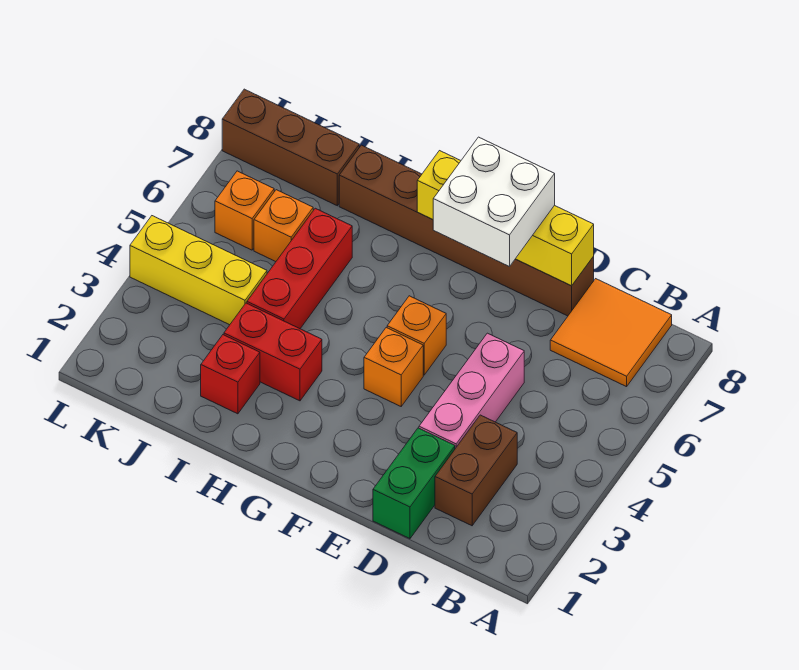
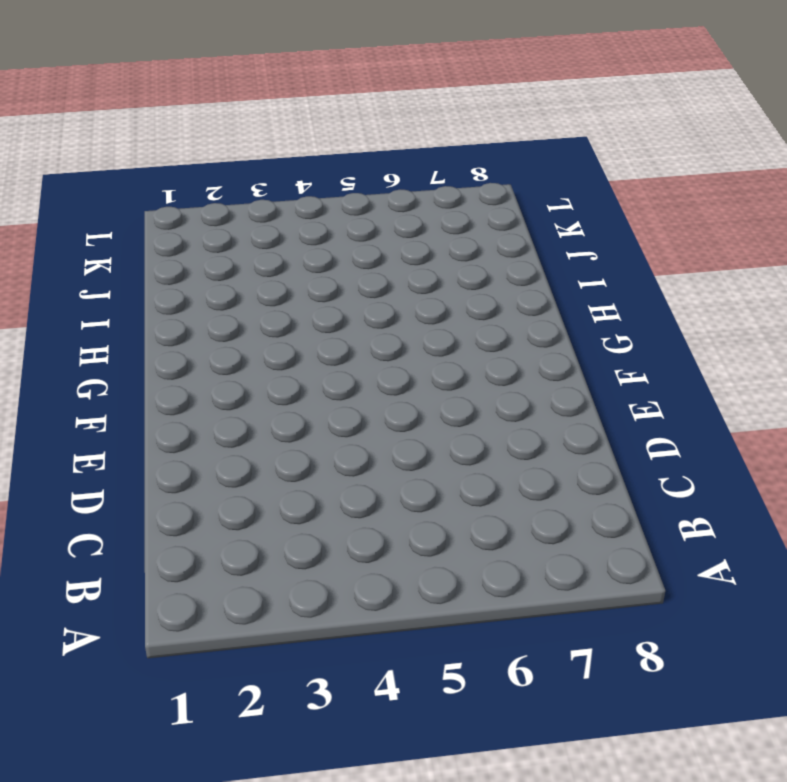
none -> orange 2x2 tile [550,279,672,387]
none -> brown 1x2 brick [435,415,517,526]
none -> green 1x2 brick [373,428,455,539]

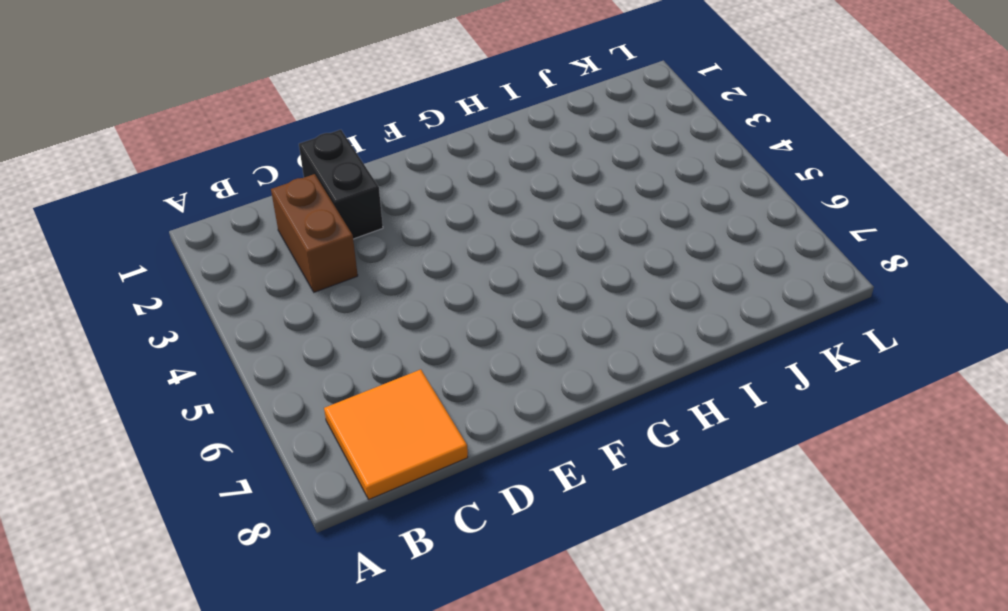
black 1x2 brick [299,130,383,239] -> green 1x2 brick [373,428,455,539]
none -> pink 1x3 brick [419,333,524,449]
none -> brown 1x6 brick [339,145,594,316]
none -> orange 1x1 brick [364,328,423,406]

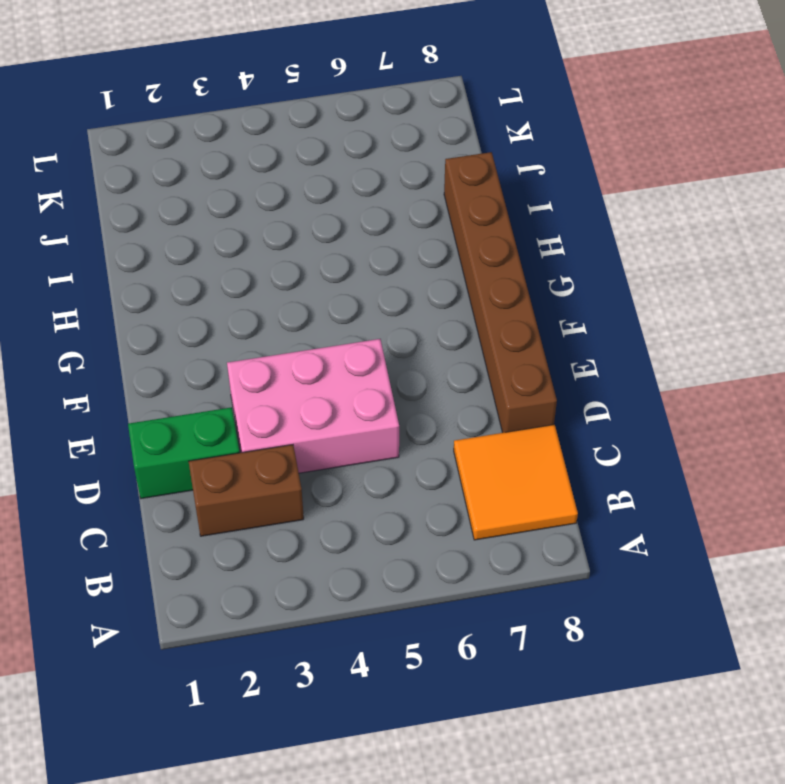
pink 2x3 brick [227,339,399,473] -> pink 1x3 brick [419,333,524,449]
none -> orange 1x1 brick [364,328,423,406]
none -> orange 1x1 brick [387,296,446,375]
none -> red 1x2 brick [224,303,322,401]

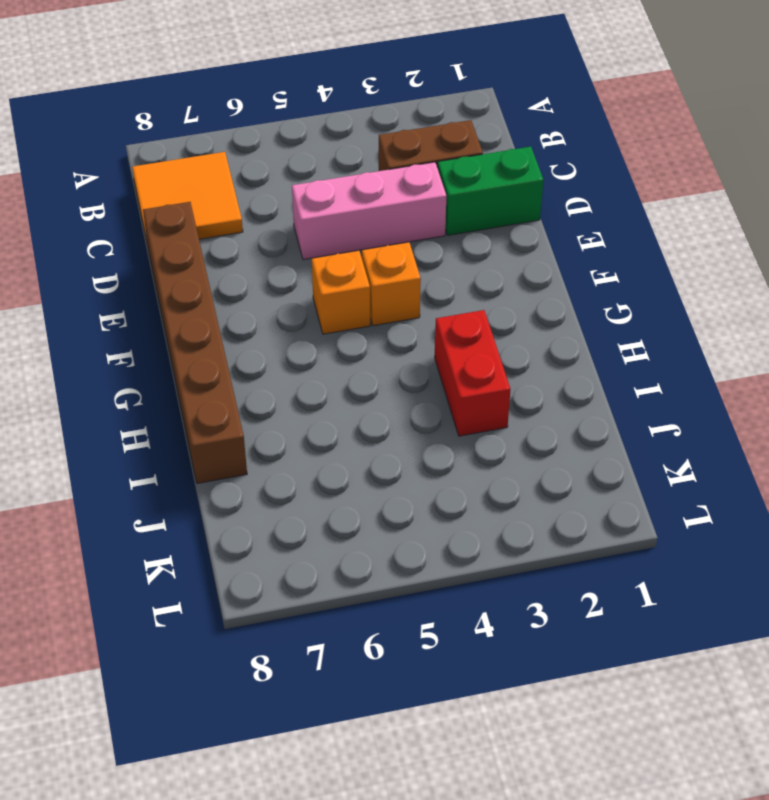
none -> red 1x1 brick [201,335,260,414]
none -> red 1x3 brick [247,208,352,329]
none -> yellow 1x3 brick [130,216,267,325]

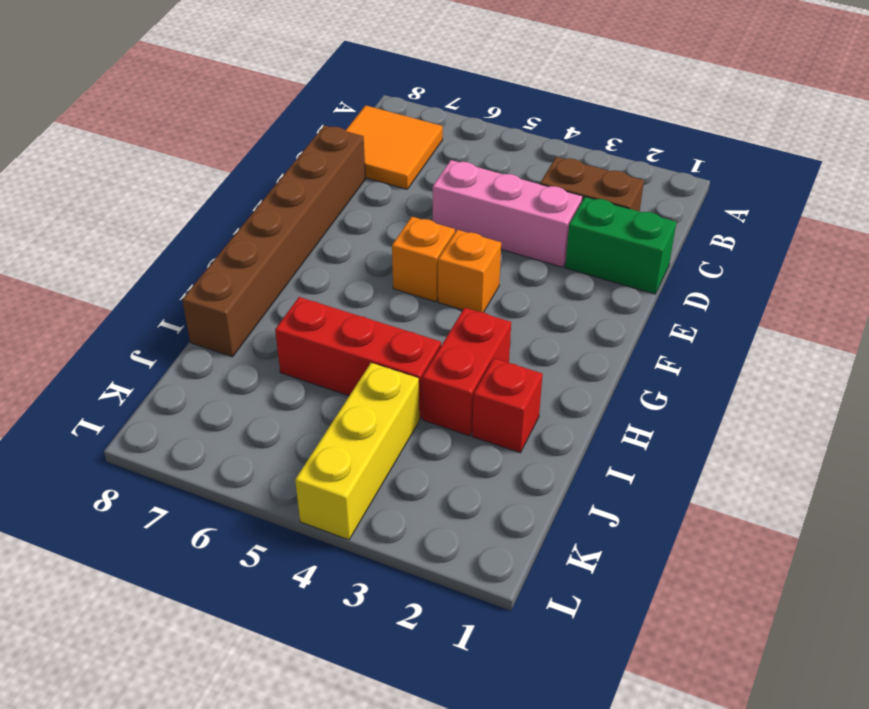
none -> orange 1x1 brick [254,190,313,262]
none -> brown 1x3 brick [222,89,359,206]
none -> orange 1x1 brick [215,171,274,250]

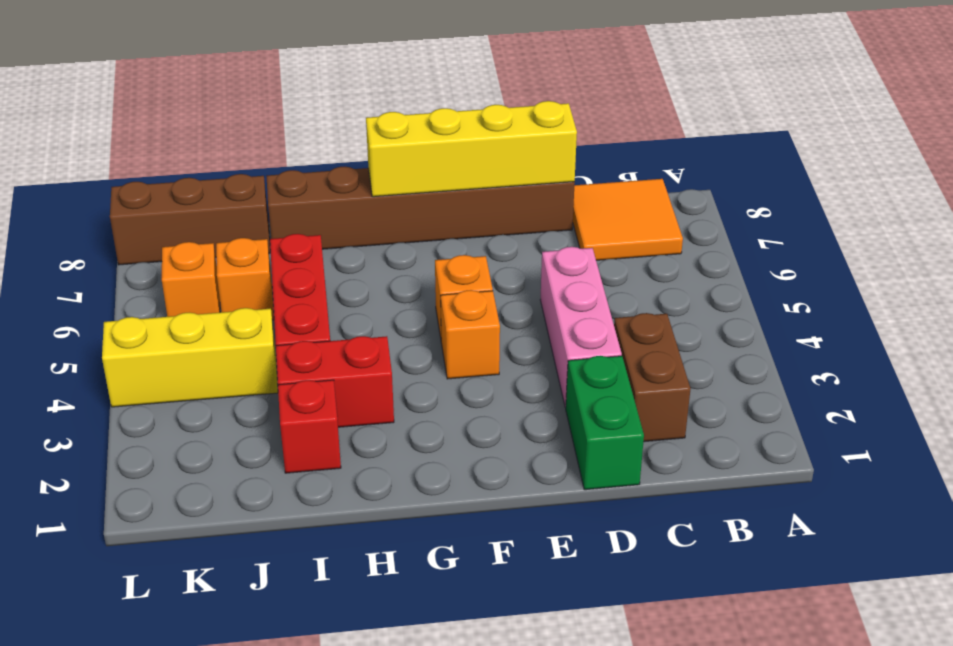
none -> white 2x2 brick [433,137,555,267]

